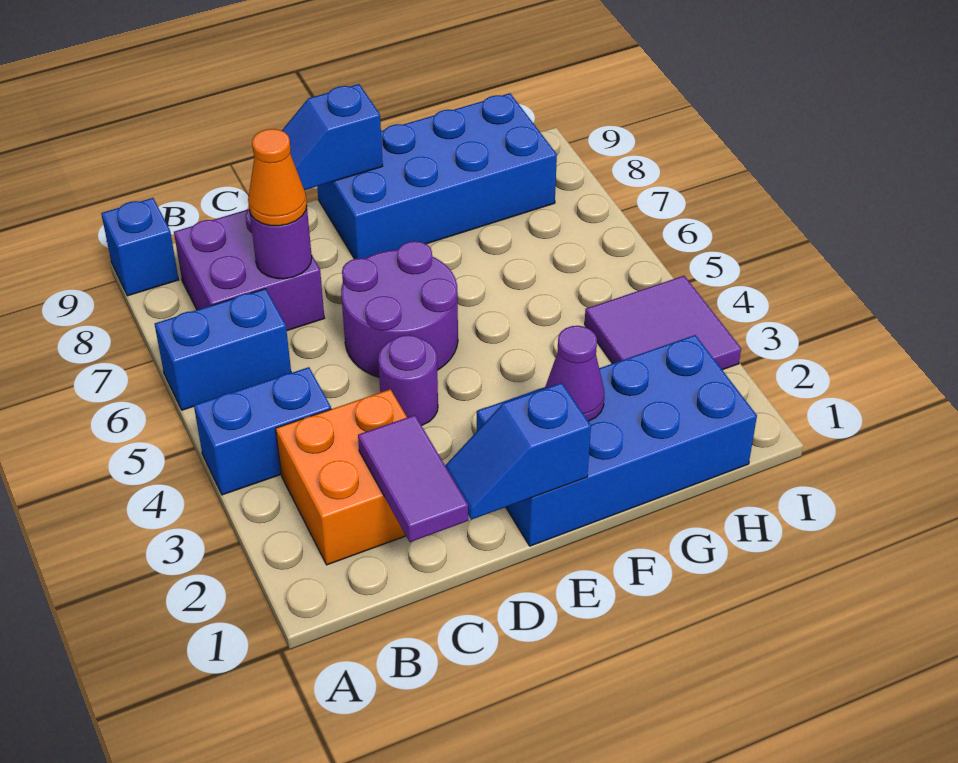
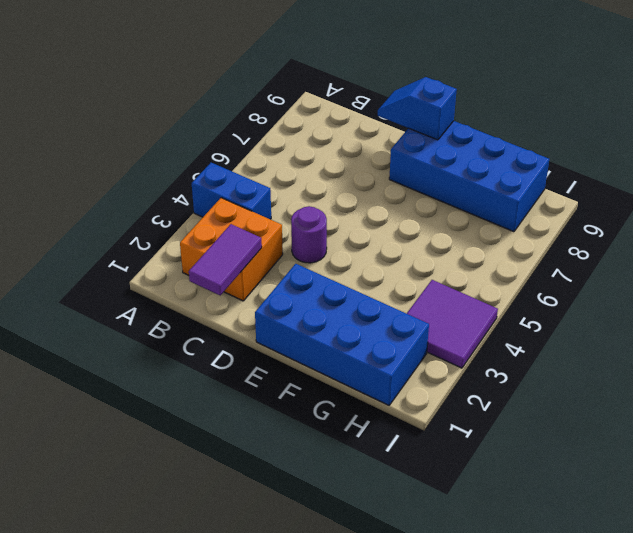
none -> blue 1x2 brick [155,289,291,410]
none -> blue 1x1 brick [101,198,179,296]
none -> purple 2x2 brick [174,209,324,331]

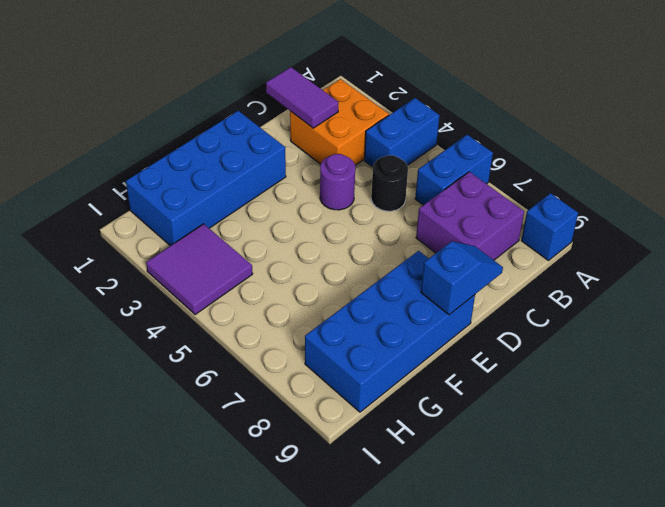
black 1x1 round brick [371,155,408,211] -> none
none -> purple 2x2 round brick [341,241,458,377]
none -> purple 1x1 round brick [250,206,312,279]
none -> blue 1x2 slope [445,383,591,520]

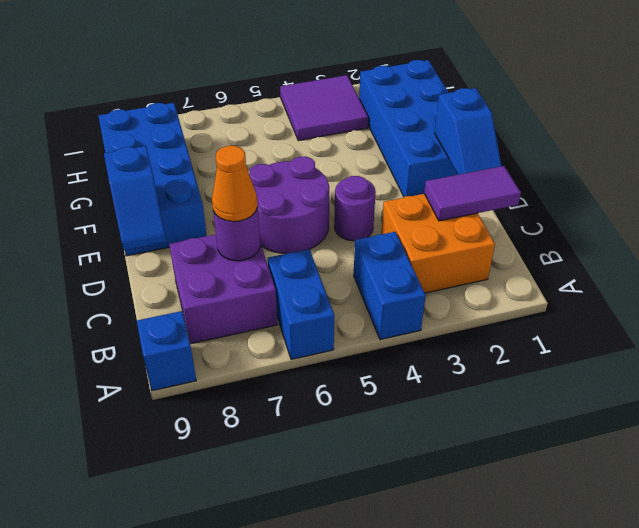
none -> purple 1x1 cone [545,326,604,421]

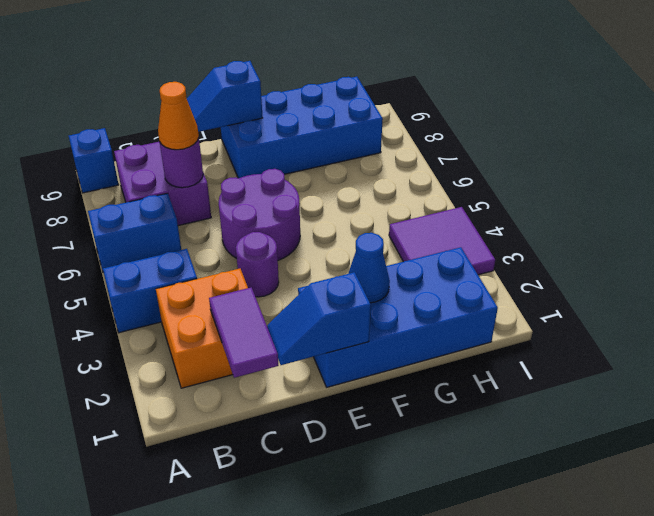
blue 1x1 cone [348,233,390,303] -> purple 1x1 cone [545,326,604,421]

